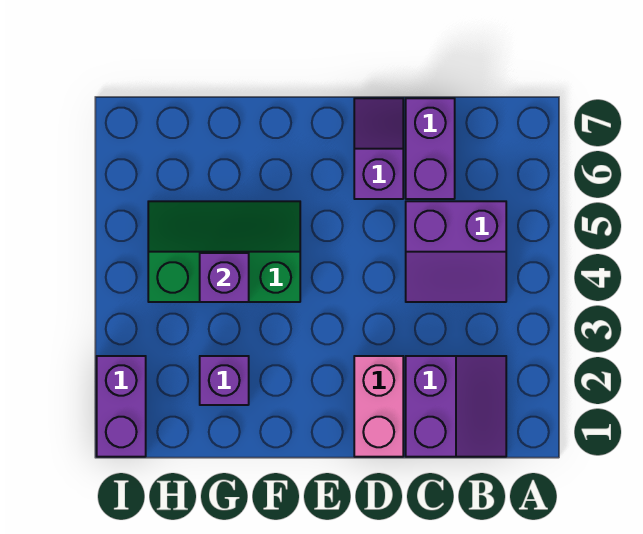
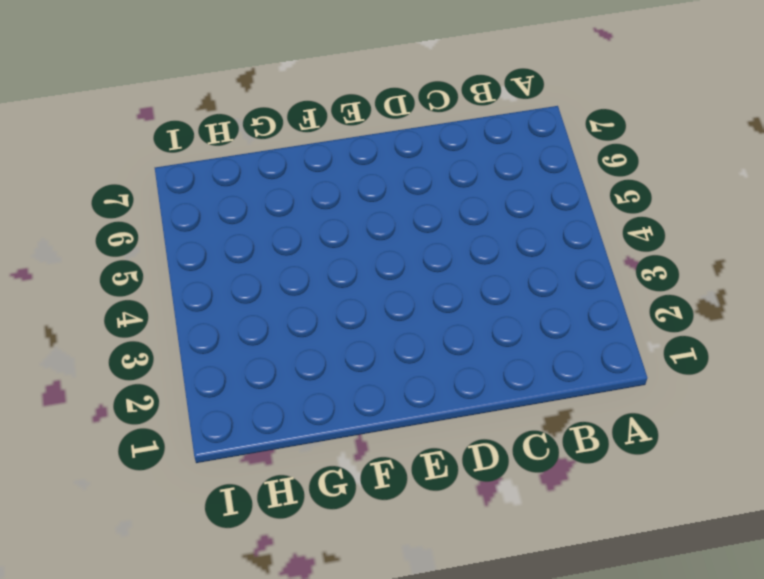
none -> purple 2x2 slope [406,356,506,457]
none -> purple 2x2 slope [406,201,506,302]

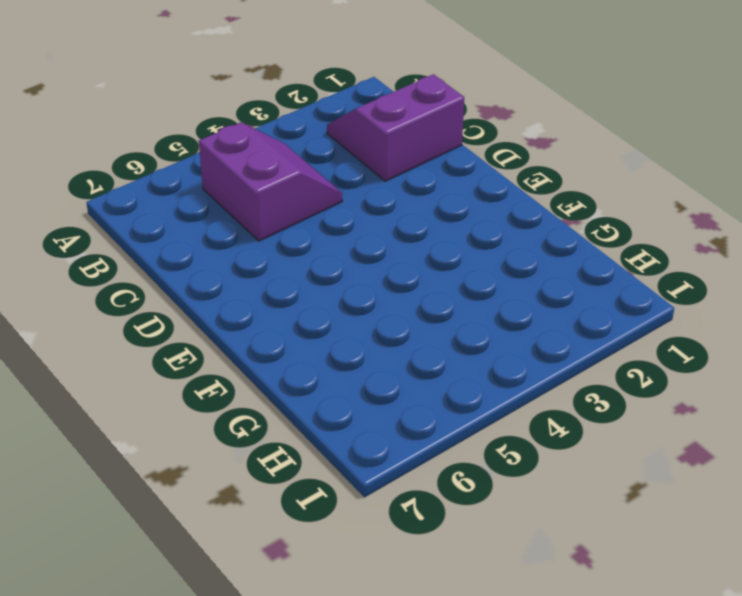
none -> purple 1x2 brick [406,98,455,199]
none -> pink 1x2 brick [354,356,403,457]

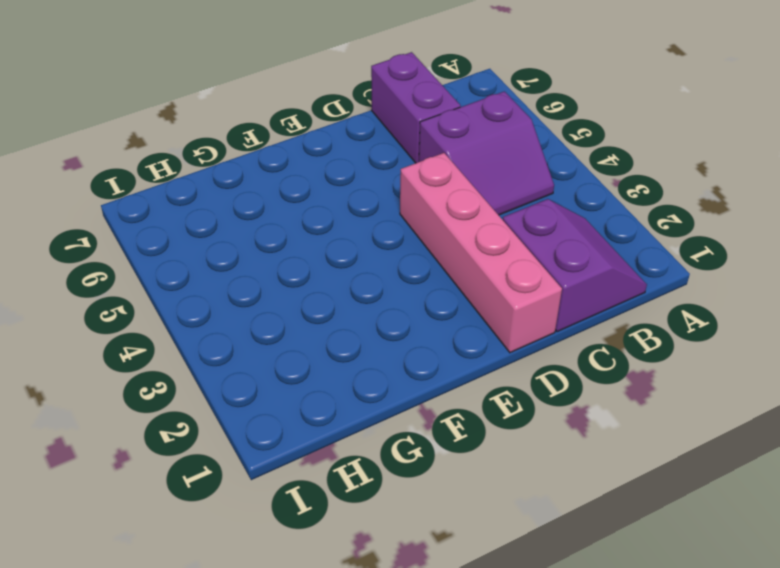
pink 1x4 brick [400,153,562,353] -> pink 1x2 brick [354,356,403,457]
none -> purple 1x2 slope [354,98,403,199]
none -> green 2x3 slope [148,201,300,302]

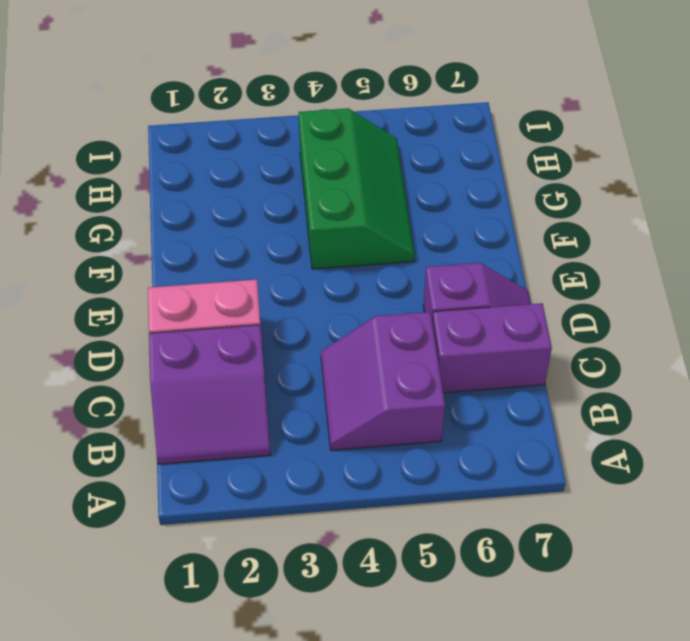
none -> purple 1x1 brick [200,356,249,405]
none -> purple 1x2 brick [97,356,146,457]

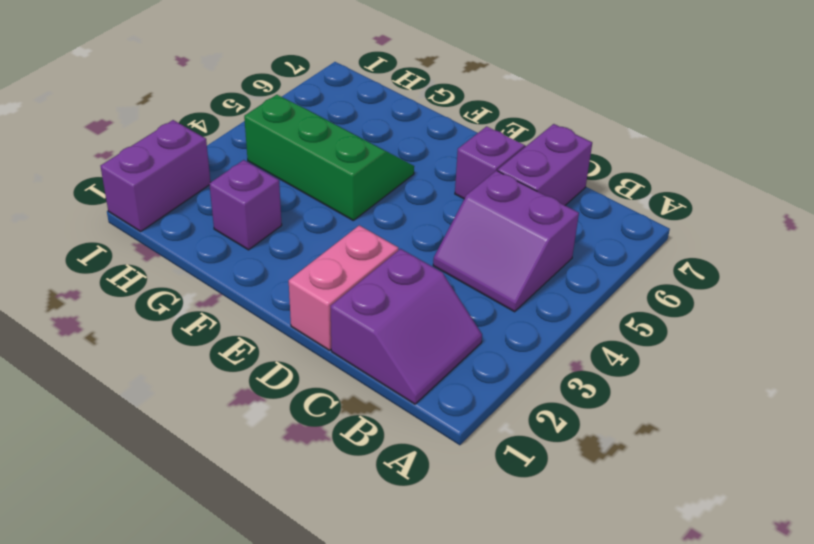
none -> purple 1x1 brick [200,253,249,302]

